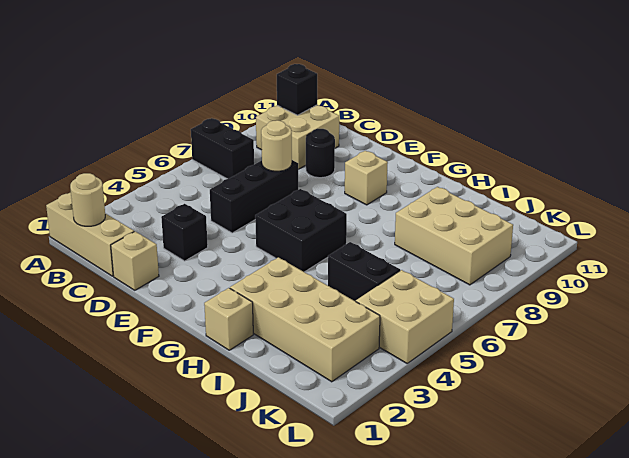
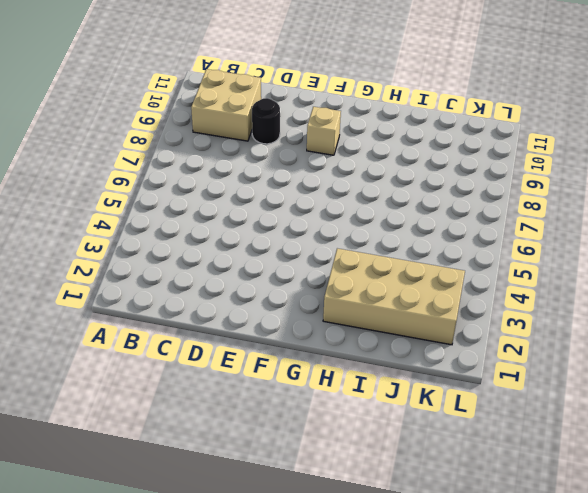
none -> tan 1x3 brick [46,192,134,276]
none -> black 1x2 brick [191,118,254,179]
none -> tan 1x1 brick [111,232,159,290]

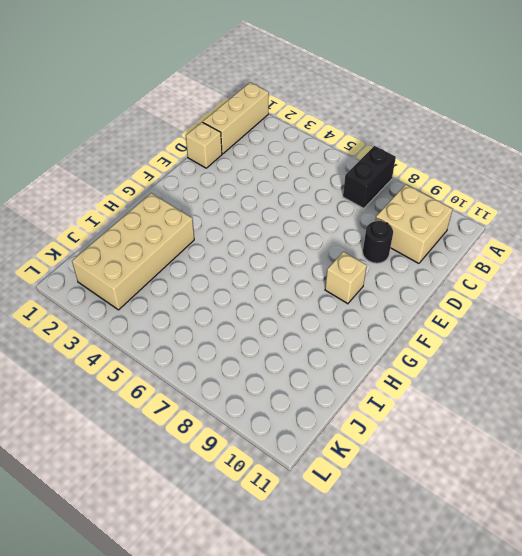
none -> black 1x1 brick [161,204,208,261]
none -> black 1x3 brick [210,160,298,233]
none -> black 2x2 brick [255,189,347,272]

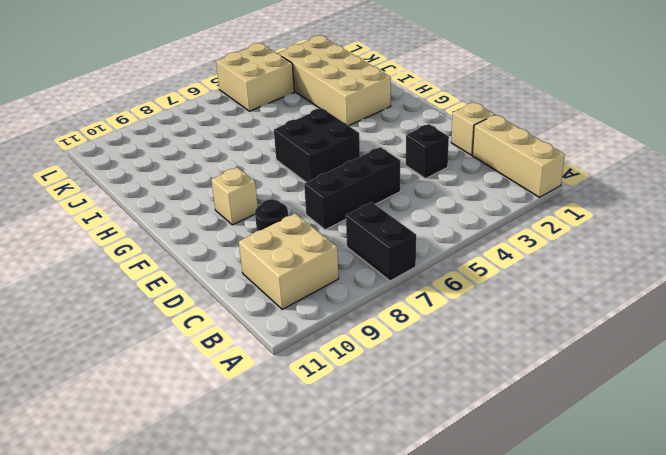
none -> tan 1x1 brick [204,288,253,350]
none -> black 1x2 brick [328,242,400,301]
none -> tan 2x3 brick [395,187,513,285]

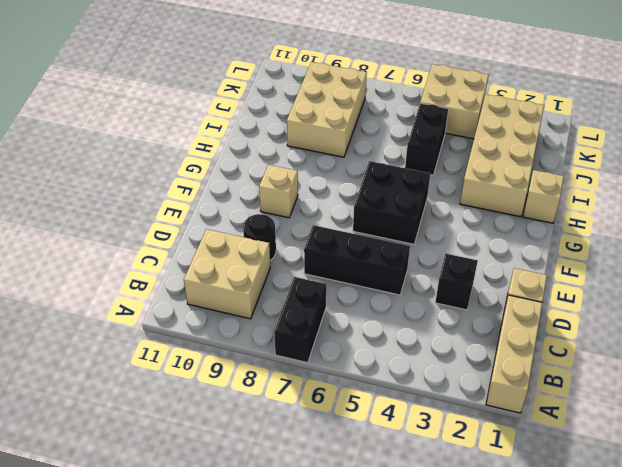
none -> tan 1x1 round brick [70,173,105,226]
none -> black 1x1 brick [277,64,317,115]
none -> tan 1x1 round brick [261,120,292,171]

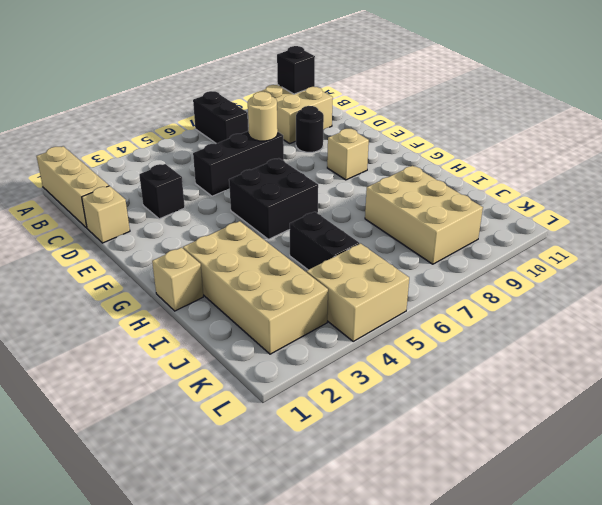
none -> tan 1x1 round brick [70,173,105,226]

